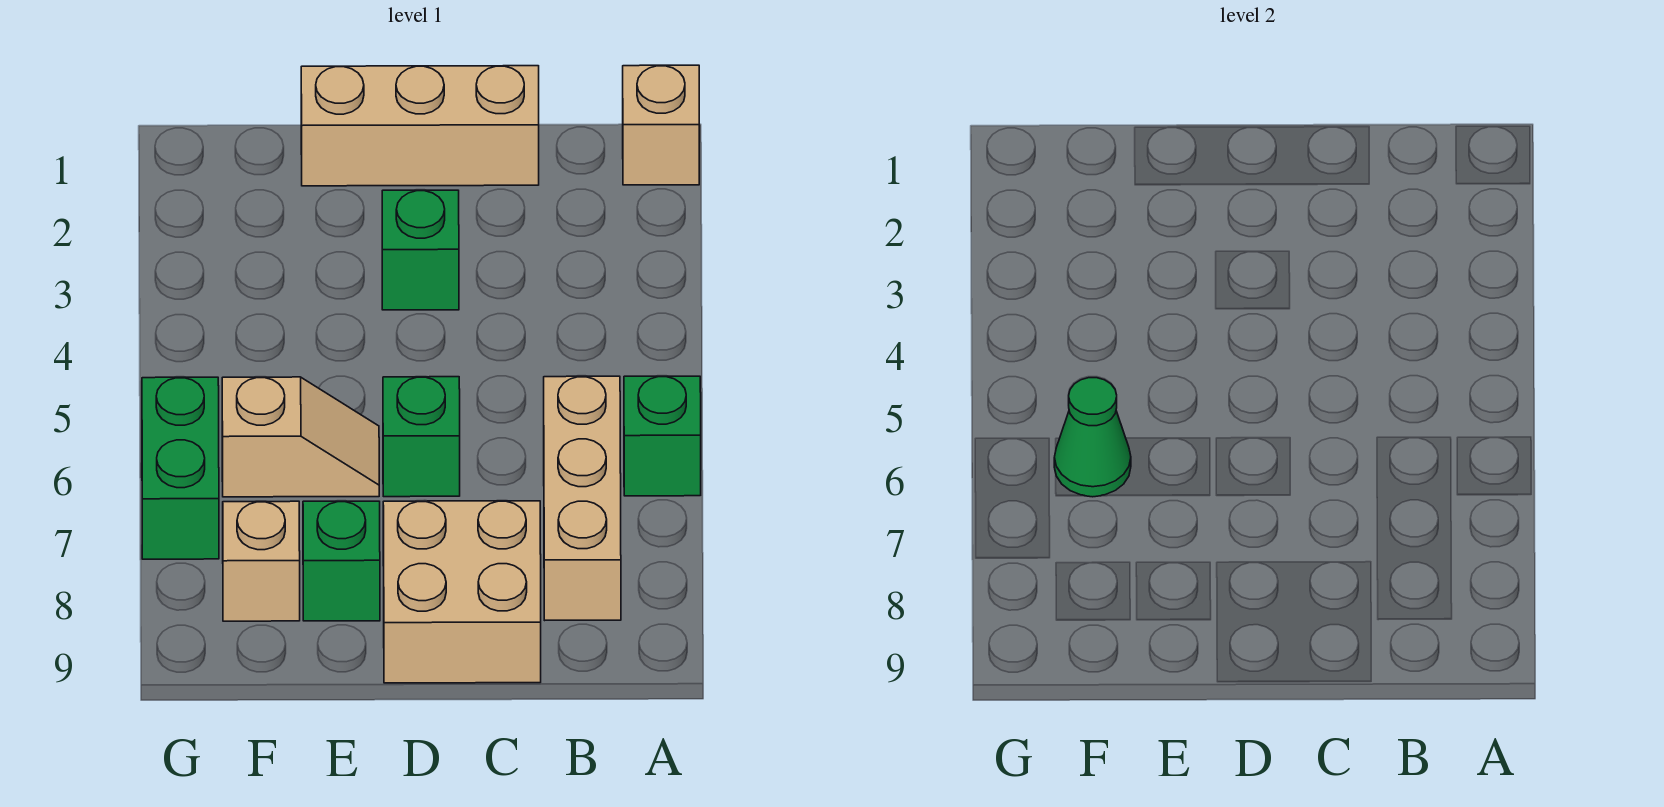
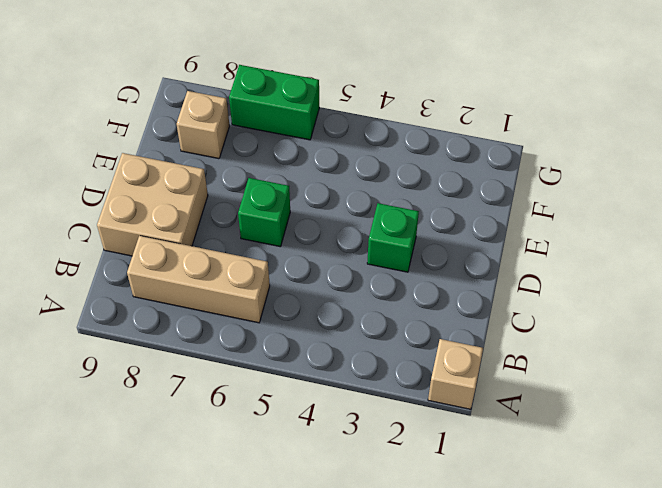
none -> green 1x1 brick [624,376,701,496]
none -> tan 1x3 brick [301,66,539,186]
none -> tan 1x2 slope [222,377,379,497]

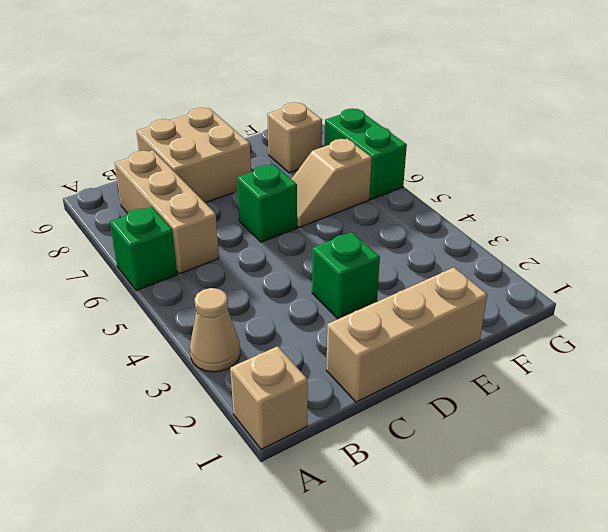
tan 1x1 cone [190,288,240,372] -> none
none -> green 1x1 brick [303,501,380,621]
none -> green 1x1 cone [1054,378,1131,497]

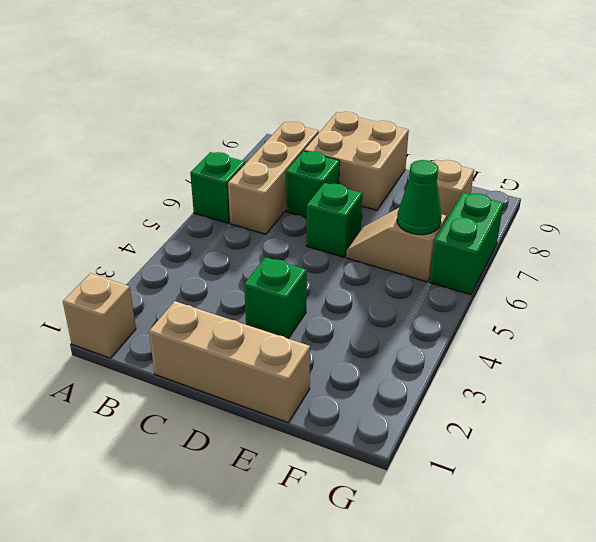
green 1x1 brick [286,151,340,218] -> green 1x1 brick moved to [303,501,380,621]

